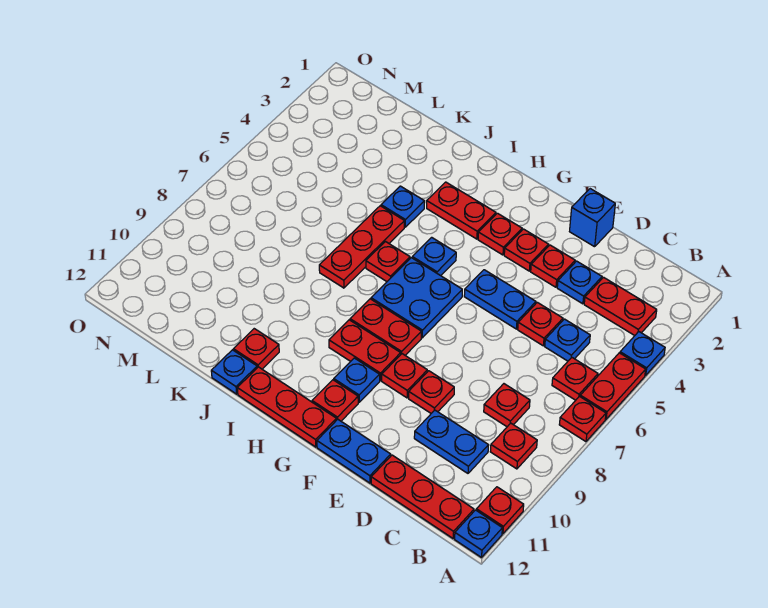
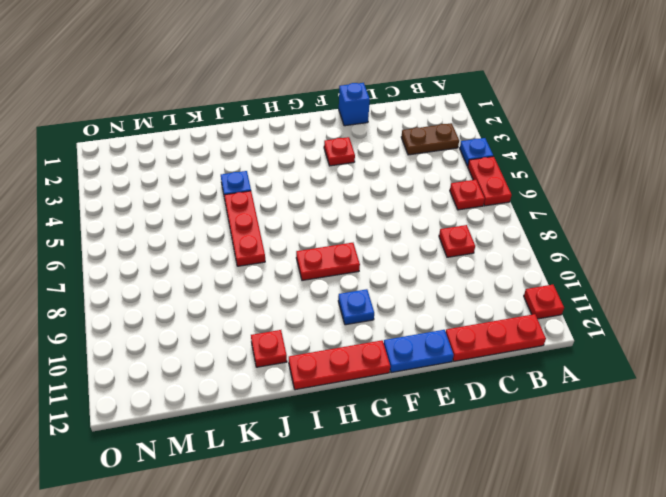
brown 1x2 plate [401,123,459,155] -> red 1x2 plate [584,277,657,336]
none -> red 1x1 plate [559,397,606,442]
none -> blue 1x1 plate [455,510,502,557]
none -> red 1x1 plate [490,423,537,469]
none -> blue 1x1 plate [545,319,590,361]

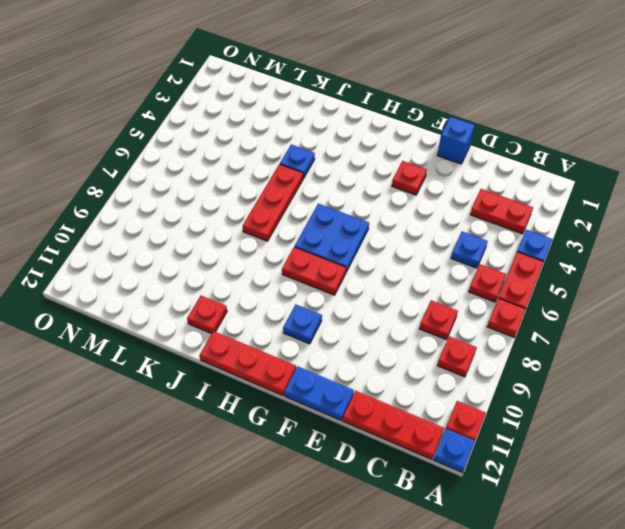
none -> blue 1x2 plate [414,410,489,473]
none -> blue 1x1 plate [557,261,602,304]
none -> red 1x1 plate [518,302,563,346]
none -> red 1x1 plate [531,245,575,287]

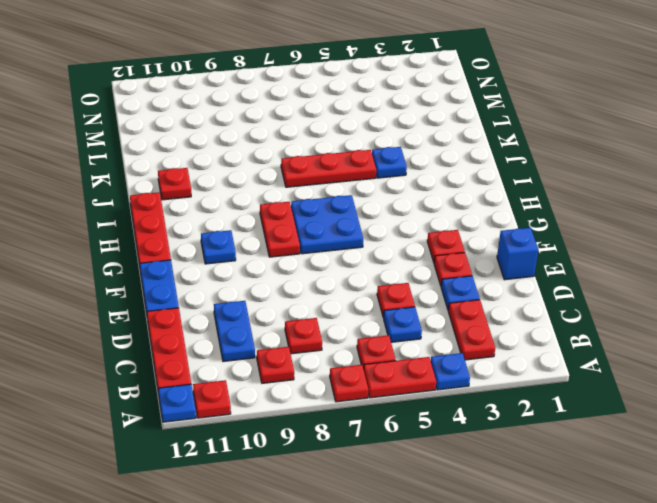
none -> blue 1x2 plate [464,270,536,329]
none -> red 1x1 plate [409,371,454,413]
none -> red 1x1 plate [382,354,427,398]
none -> red 1x1 plate [478,213,522,255]

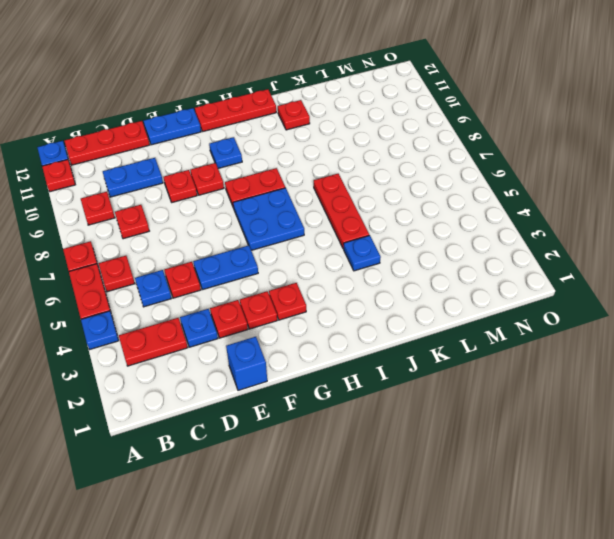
none -> red 1x2 plate [329,320,401,381]
none -> red 1x1 plate [312,380,358,421]
none -> red 1x2 plate [427,182,496,239]
none -> blue 1x1 plate [412,237,456,276]

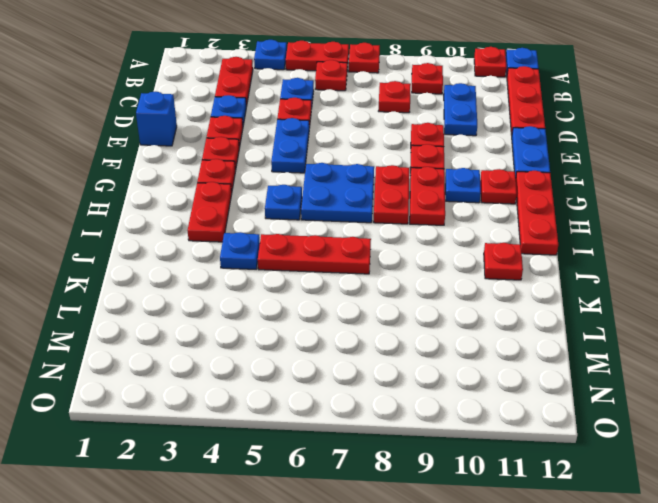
none -> red 1x1 plate [366,242,410,282]
none -> blue 1x1 plate [211,350,257,394]

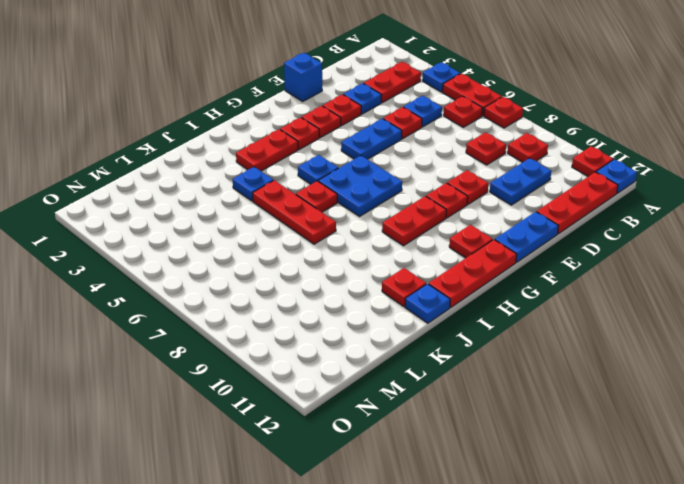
none -> red 1x2 plate [350,299,421,355]
none -> blue 1x1 plate [334,358,380,402]

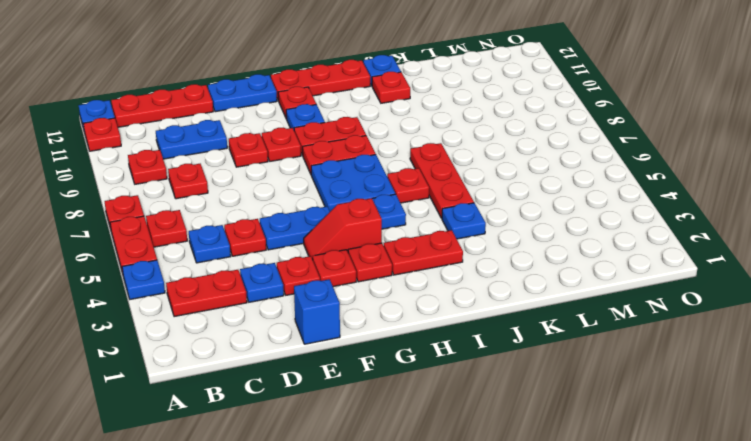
red 1x2 slope [304,198,382,259] -> none

